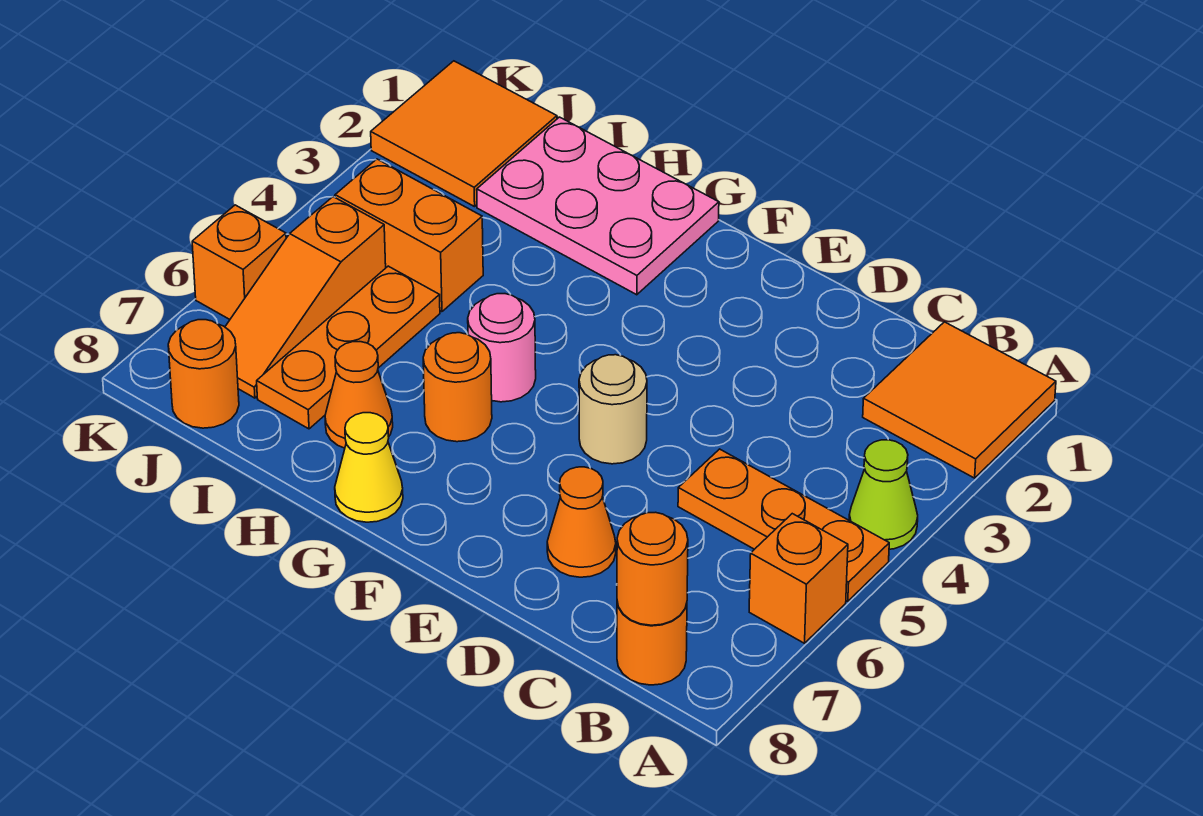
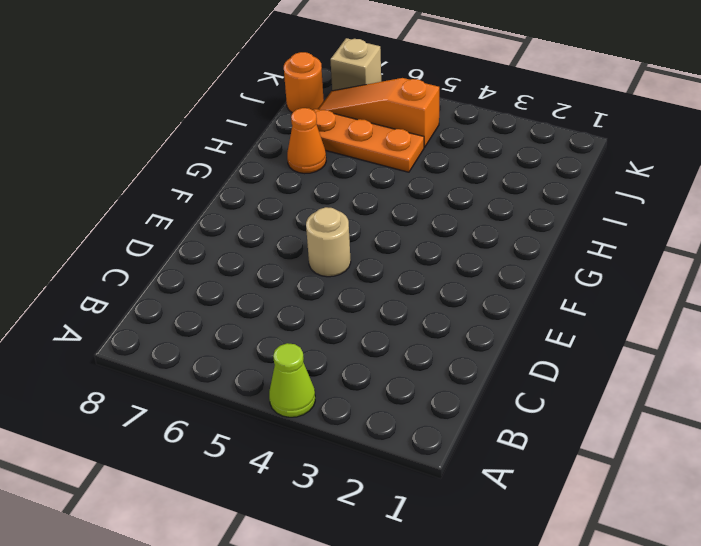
tan 1x1 brick [330,38,381,91] -> none
none -> orange 2x2 tile [863,322,1056,478]
none -> orange 1x3 plate [678,449,889,601]
none -> orange 1x1 brick [749,514,848,643]

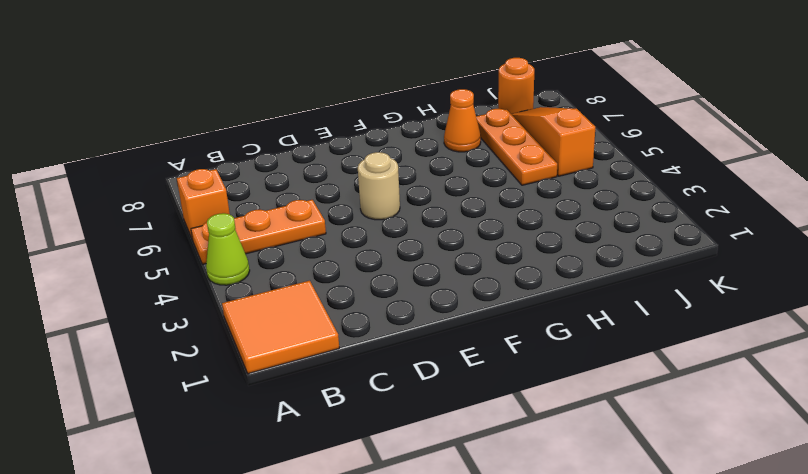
none -> orange 1x1 round brick [617,602,687,685]
none -> orange 1x1 cone [547,467,616,577]
none -> pink 2x3 plate [477,117,719,295]

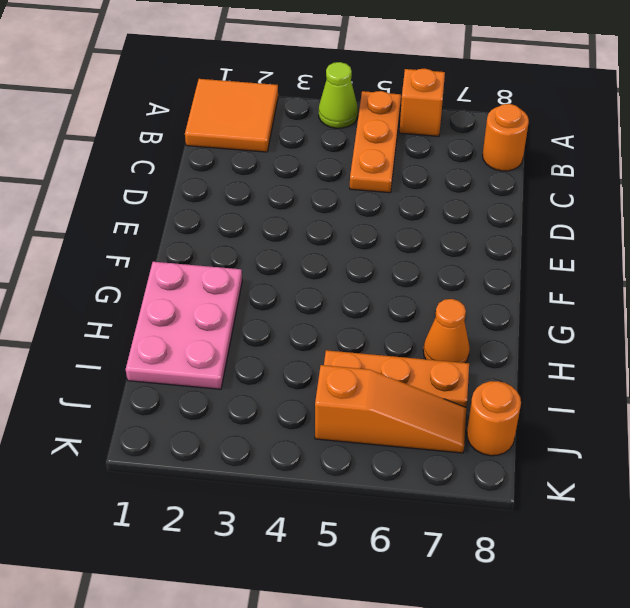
none -> orange 1x1 cone [547,467,616,577]
none -> tan 1x1 round brick [579,355,647,464]
none -> pink 1x1 round brick [468,294,536,402]

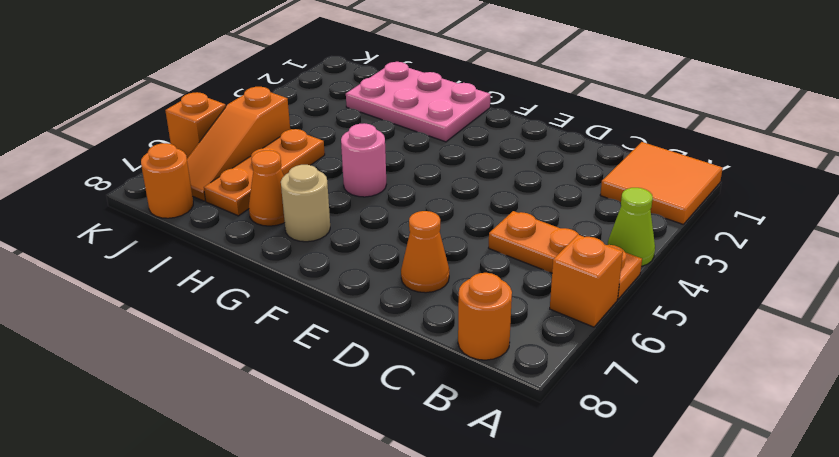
tan 1x1 round brick [281,165,330,242] -> tan 1x1 round brick moved to [579,355,647,464]
none -> orange 1x1 round brick [423,333,492,442]
none -> yellow 1x1 cone [335,413,403,522]
none -> orange 1x2 brick [335,159,483,312]

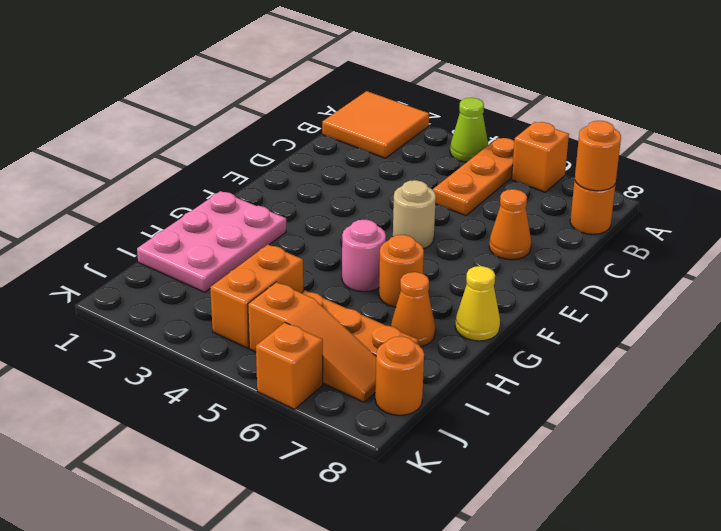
none -> orange 2x2 tile [371,61,557,207]

